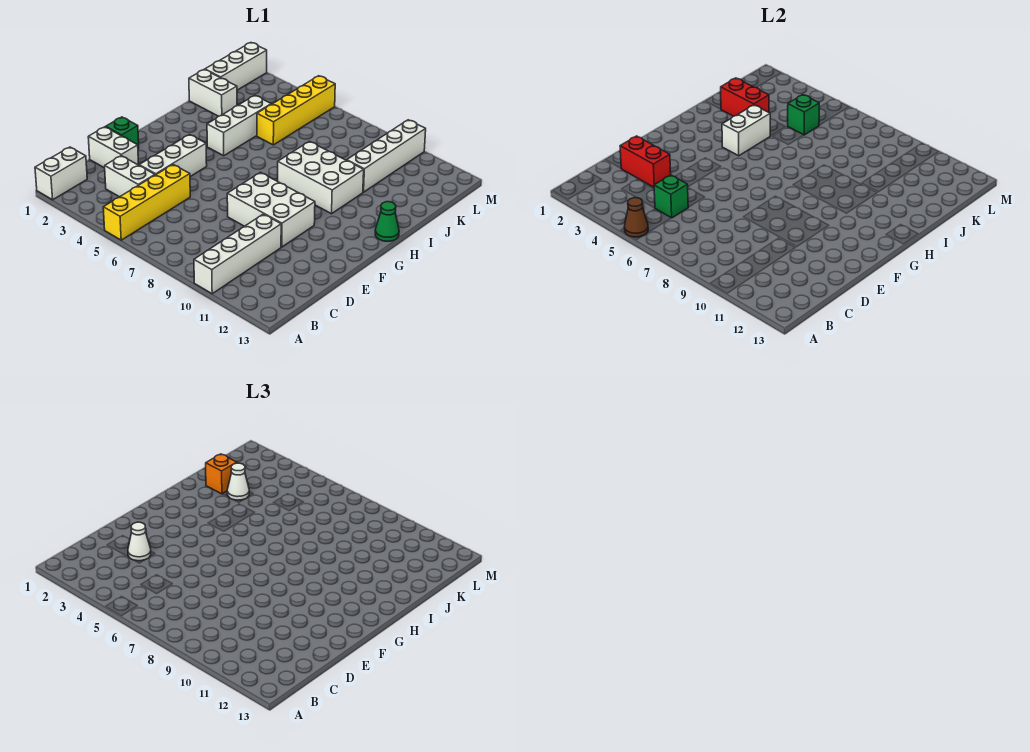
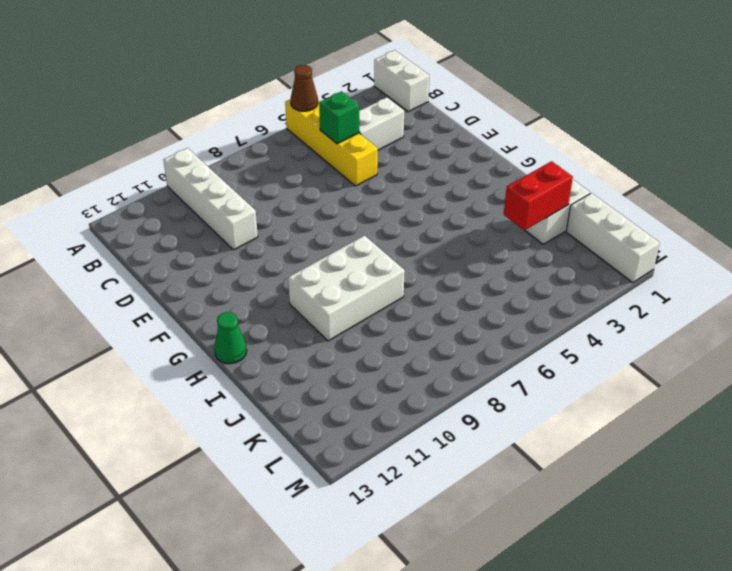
none -> white 1x2 brick [88,127,139,168]
none -> white 1x3 brick [139,134,207,177]
none -> green 1x1 brick [106,117,139,149]

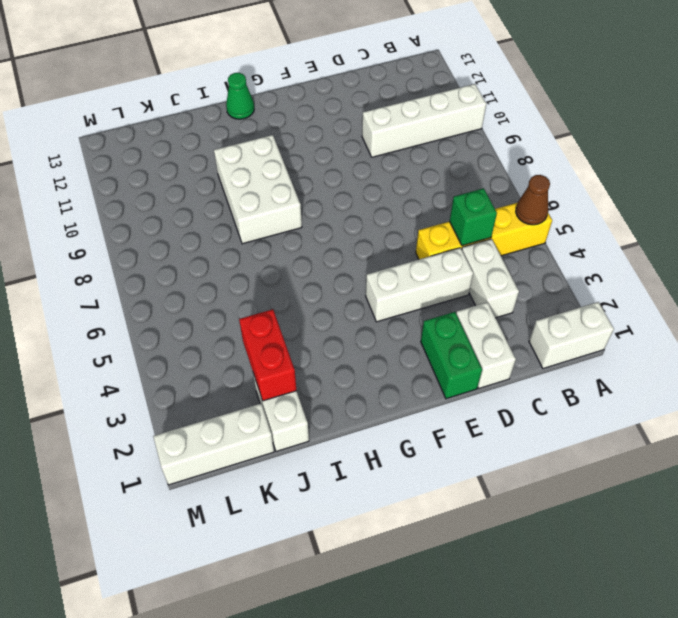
green 1x2 brick [421,312,482,399] -> green 1x1 brick [106,117,139,149]
none -> white 2x3 brick [227,172,315,247]
none -> white 1x3 brick [207,95,271,156]
none -> yellow 1x4 brick [257,76,335,145]

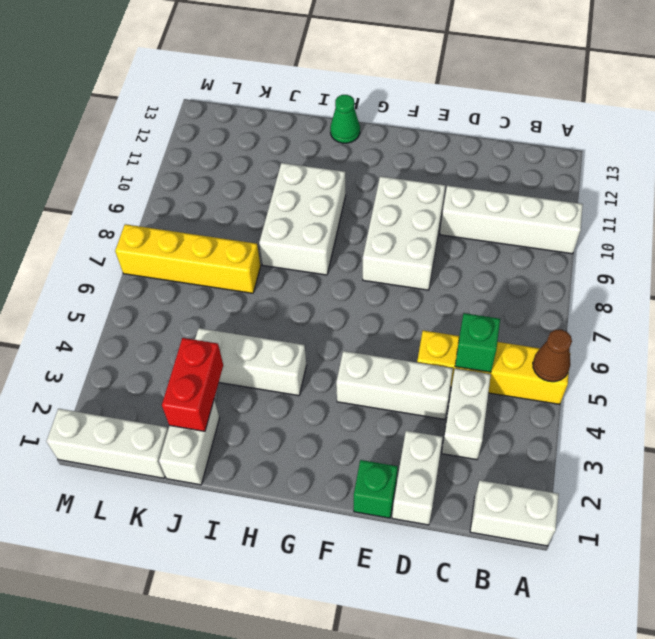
yellow 1x4 brick [115,224,261,293] -> yellow 1x4 brick moved to [257,76,335,145]
none -> white 1x4 brick [347,120,426,192]
none -> red 1x2 brick [620,136,671,187]
none -> white 1x2 brick [722,105,770,156]

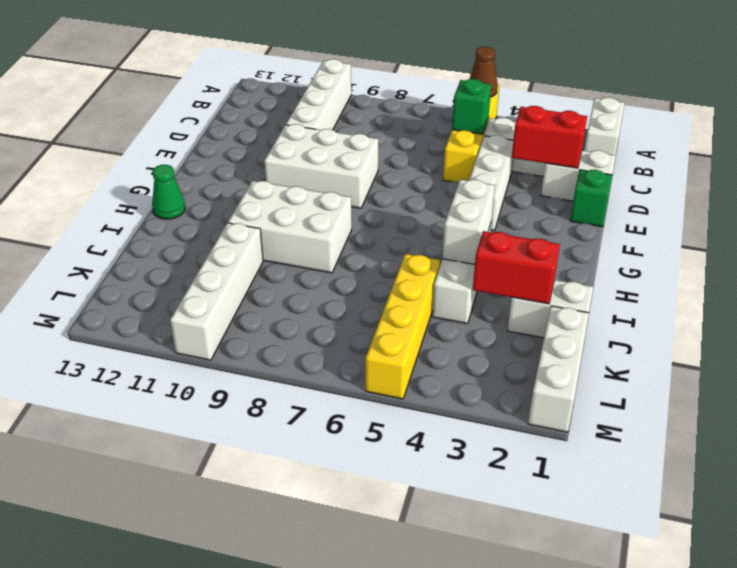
none -> green 1x1 brick [788,95,819,135]
none -> white 1x1 cone [128,522,151,561]
none -> orange 1x1 brick [206,454,237,494]

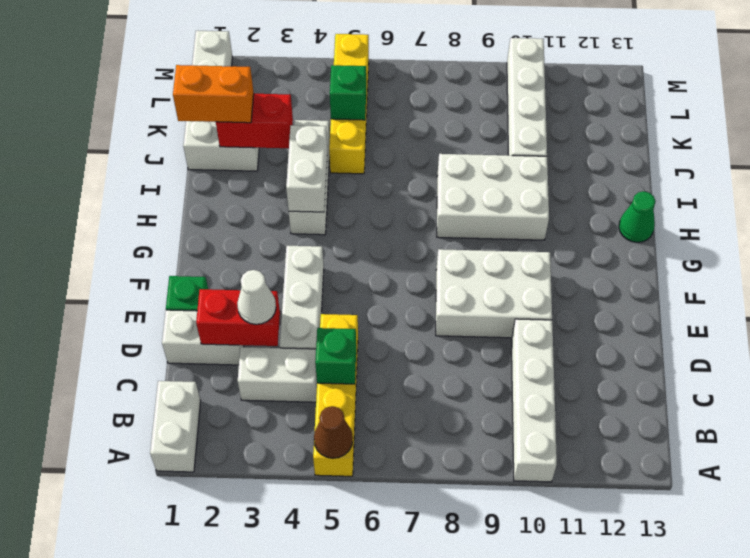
orange 1x2 brick [173,65,254,123] -> orange 1x1 brick [206,454,237,494]
none -> white 1x1 cone [227,463,249,500]

